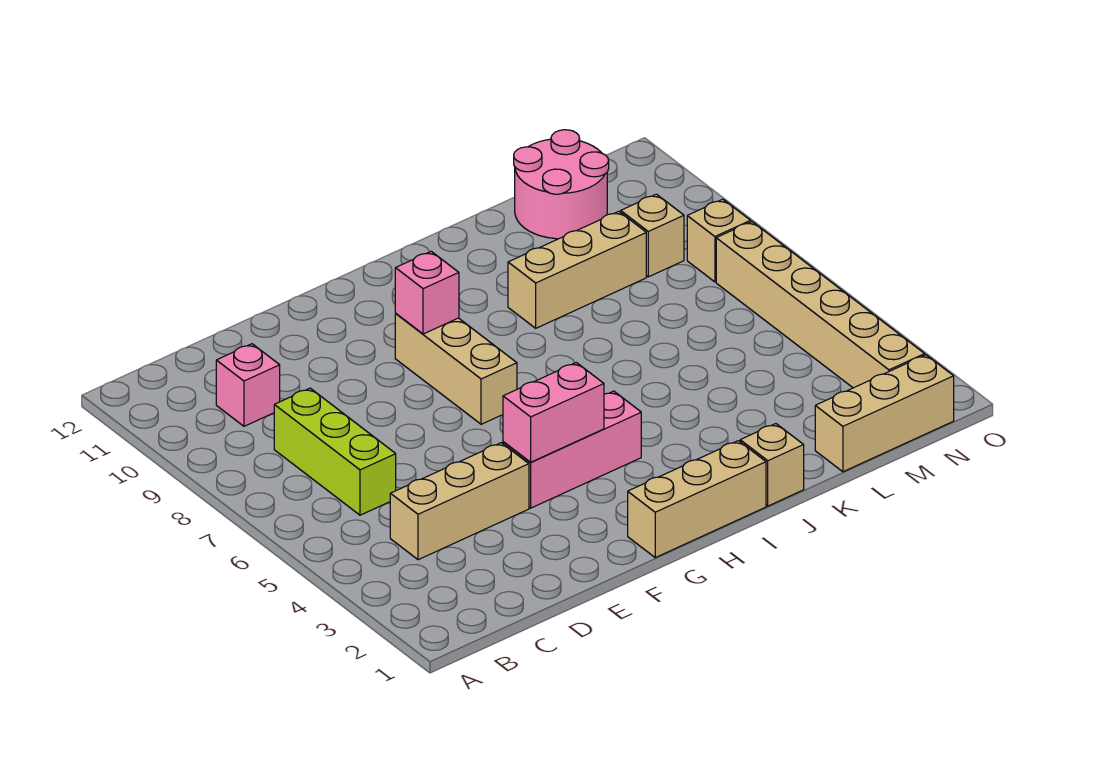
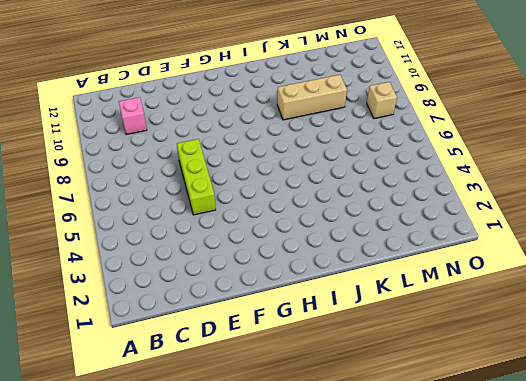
lime 1x3 brick [177,139,216,215] -> lime 1x3 brick moved to [274,388,396,515]
none -> tan 1x3 brick [390,443,529,560]
none -> pink 1x3 brick [503,391,641,508]
none -> tan 1x3 brick [628,441,766,558]

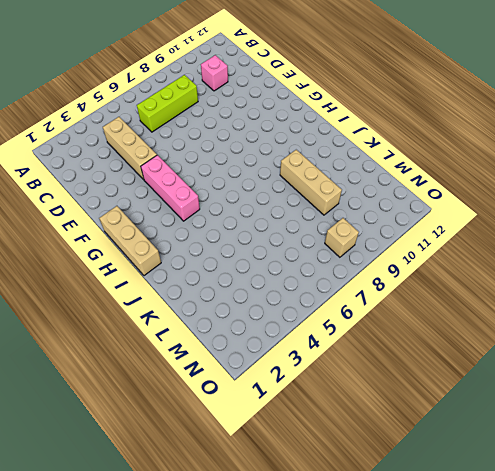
none -> tan 1x3 brick [395,314,517,424]
none -> tan 1x1 brick [740,424,804,506]
none -> tan 1x3 brick [815,355,954,472]

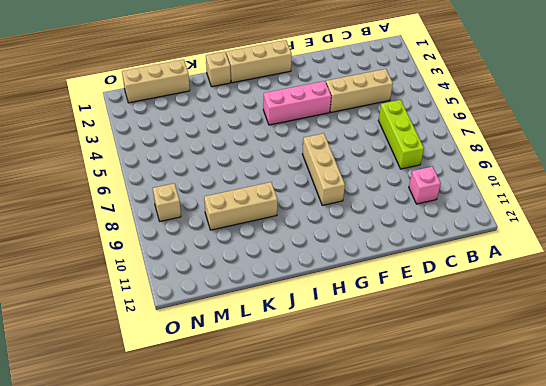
none -> pink 2x2 round brick [514,130,609,239]
none -> tan 1x1 brick [621,194,684,277]
none -> tan 1x6 brick [716,222,925,388]

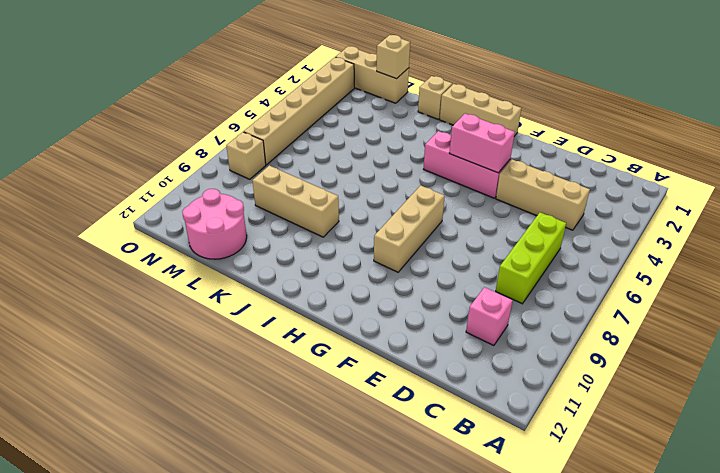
tan 1x1 brick [377,35,410,79] -> tan 1x1 brick moved to [621,194,684,277]
none -> pink 1x1 brick [395,251,459,334]

